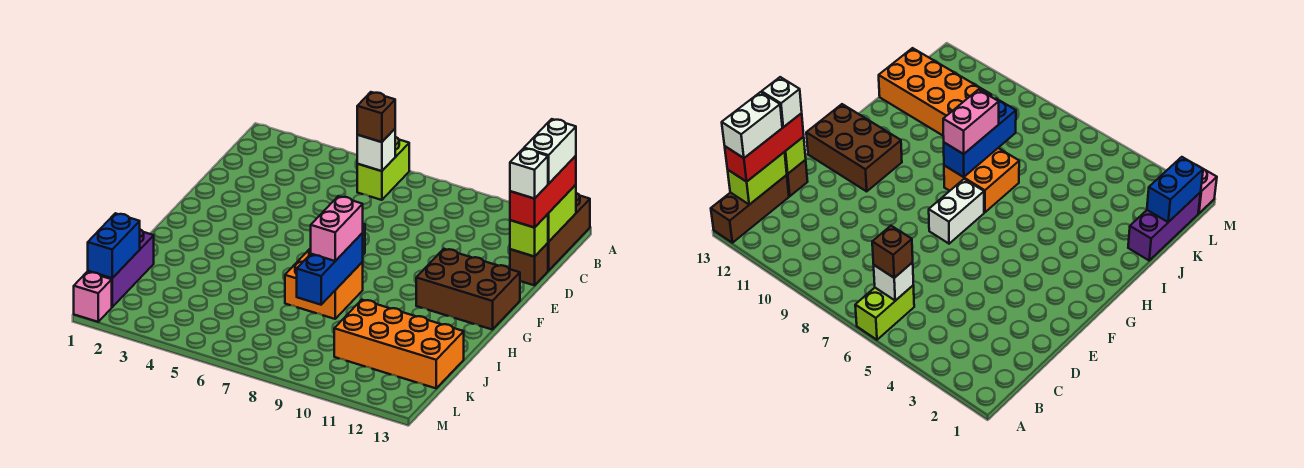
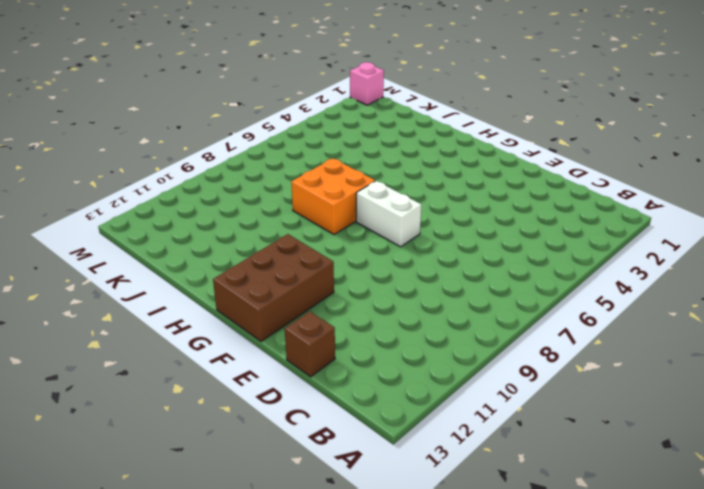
none -> lime 1x2 brick [357,137,409,200]
none -> brown 1x3 brick [548,193,590,271]
none -> purple 1x3 brick [88,230,154,307]

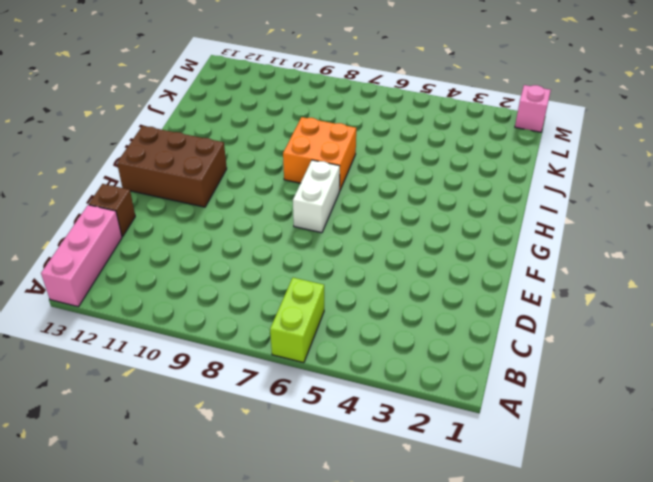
pink 1x3 brick [41,205,122,307] -> brown 1x3 brick [548,193,590,271]
none -> purple 1x3 brick [88,230,154,307]
none -> orange 2x4 brick [334,300,464,388]
none -> white 1x1 brick [357,129,395,171]

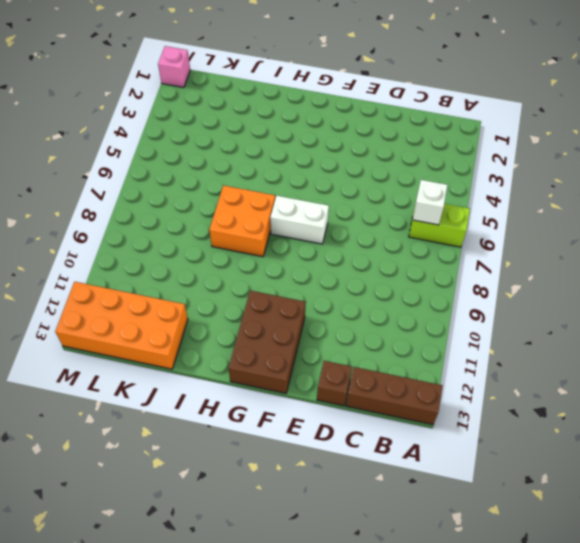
orange 2x4 brick [55,282,188,369] -> orange 2x4 brick turned to [334,300,464,388]
none -> purple 1x3 brick [88,230,154,307]
none -> lime 1x2 brick [548,185,576,242]
none -> lime 1x1 brick [510,214,548,257]

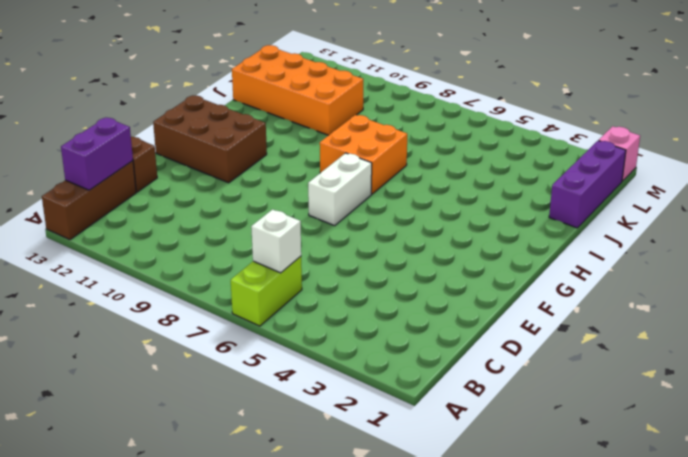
purple 1x2 brick [61,118,133,190] -> lime 1x2 brick [548,185,576,242]
none -> lime 1x1 brick [510,214,548,257]
none -> blue 1x3 brick [297,233,363,305]
none -> blue 1x2 brick [88,213,140,278]

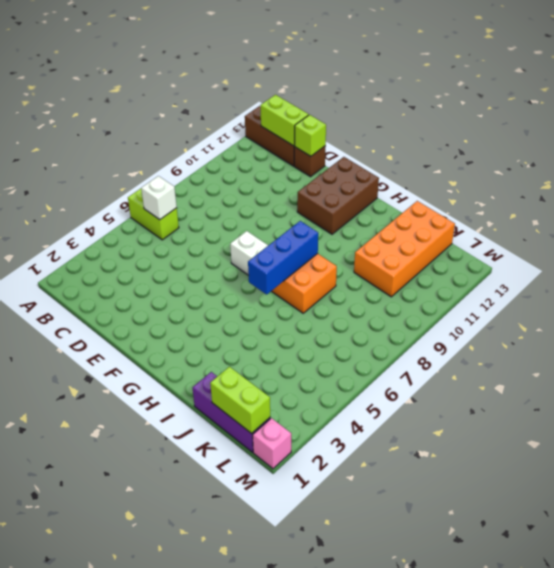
blue 1x3 brick [248,221,318,294] -> blue 1x3 brick turned to [297,233,363,305]
lime 1x2 brick [210,367,270,434] -> blue 1x2 brick [88,213,140,278]
none -> brown 1x1 brick [357,92,395,142]
none -> red 1x3 brick [510,156,576,228]
none -> pink 1x2 brick [311,196,363,261]

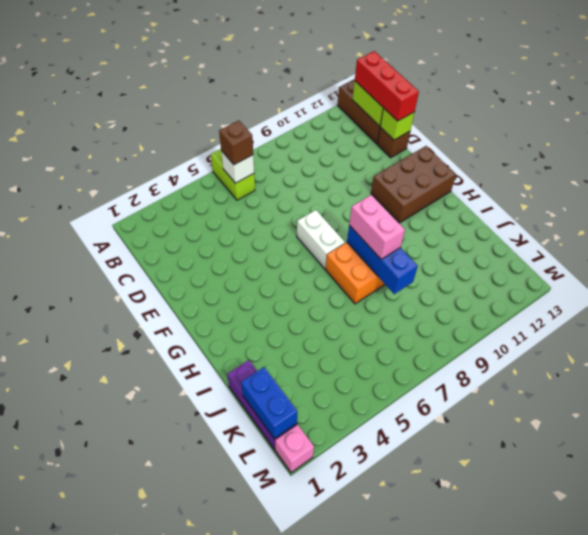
none -> orange 2x4 brick [334,300,464,388]
none -> white 1x2 brick [524,119,576,184]
none -> white 1x1 brick [510,148,548,199]

